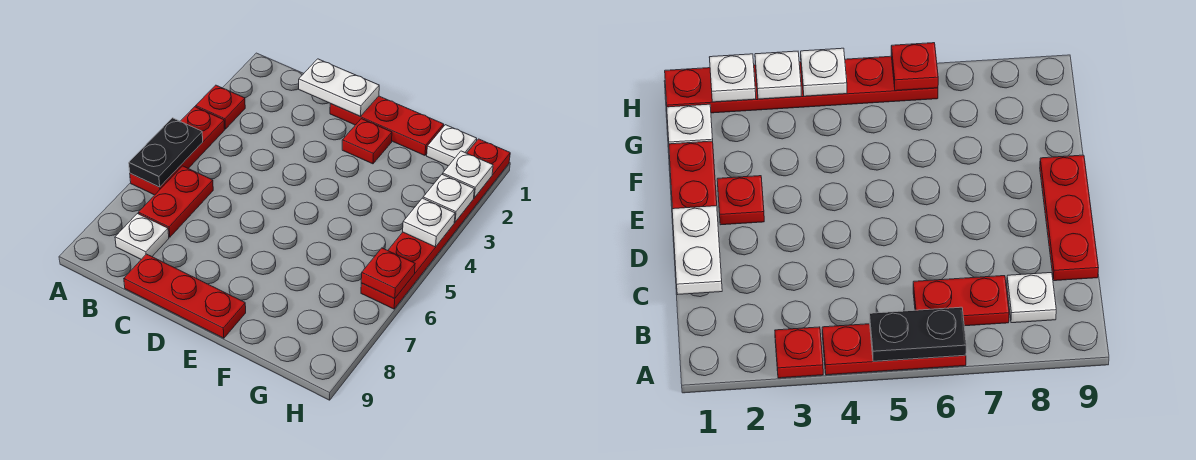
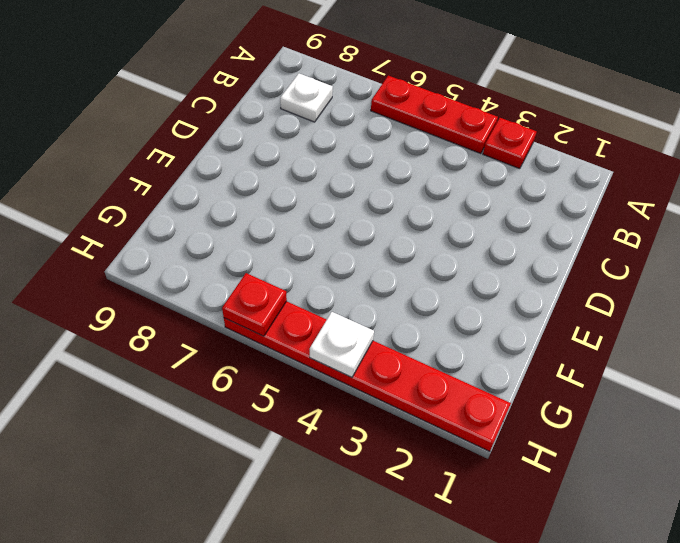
none -> red 1x2 plate [139,166,213,237]
none -> red 1x3 plate [124,254,246,338]
none -> red 1x3 plate [330,96,444,155]

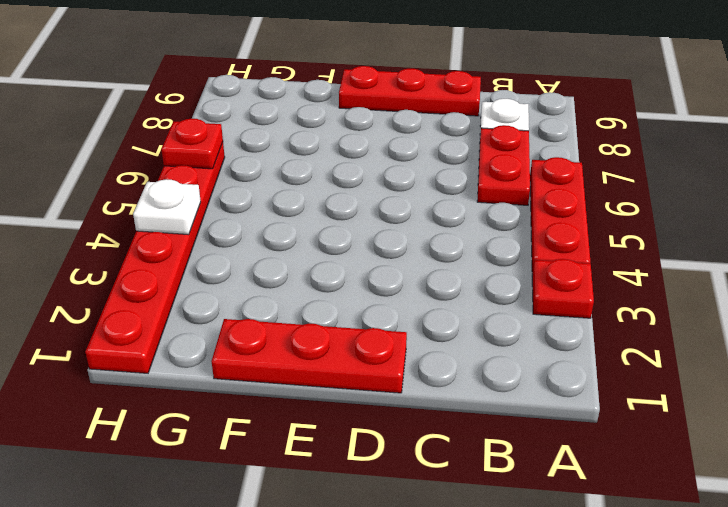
none -> red 1x1 plate [342,119,392,164]
none -> white 1x1 plate [427,125,477,166]
none -> black 1x2 plate [129,118,203,187]

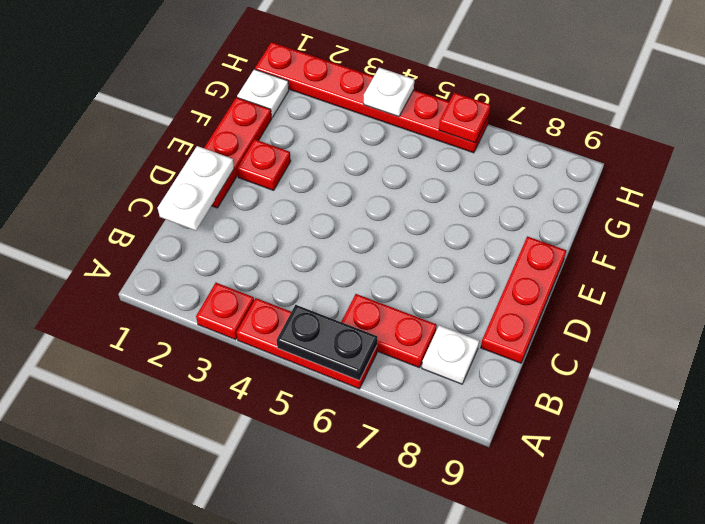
none -> white 1x1 plate [443,151,493,198]
none -> white 1x1 plate [423,174,474,222]

